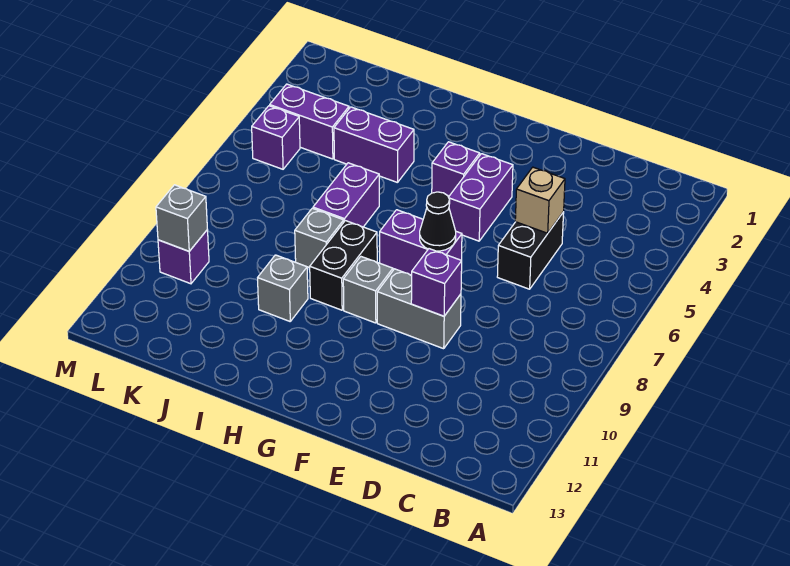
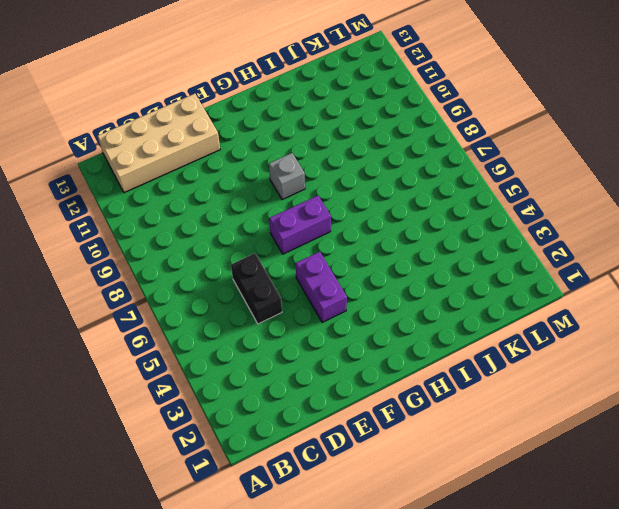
tan 2x4 brick [98,94,220,193] -> none
none -> grey 1x2 brick [377,269,461,349]
none -> purple 1x1 brick [432,142,480,197]
none -> black 1x2 brick [310,221,377,310]

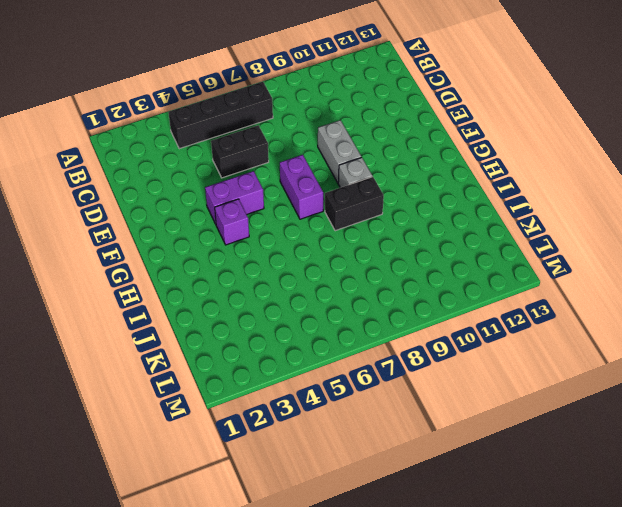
black 1x4 brick [169,82,273,149] -> none
none -> purple 1x2 brick [334,107,414,183]
none -> purple 1x2 brick [313,163,379,227]
none -> grey 1x1 brick [295,208,344,268]

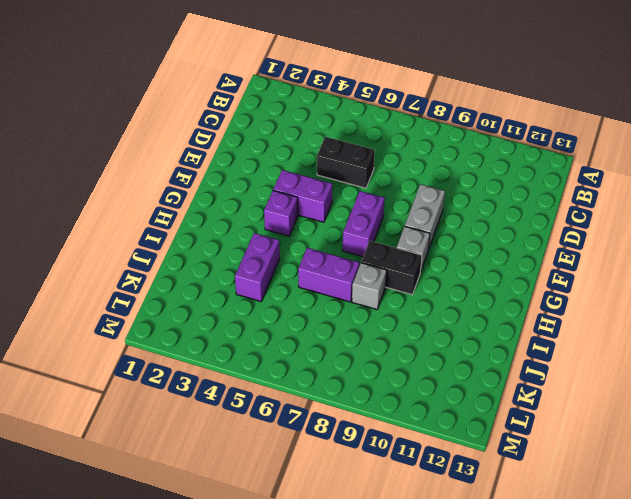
none -> grey 1x1 brick [258,255,308,321]
none -> purple 1x2 brick [270,84,349,159]
none -> purple 1x1 brick [252,106,300,169]

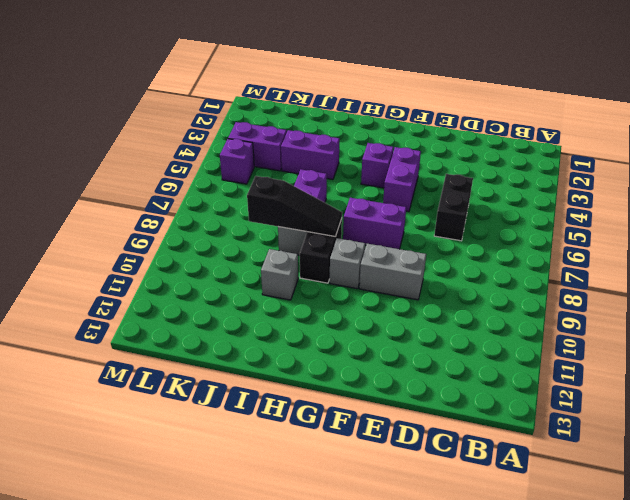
black 1x3 slope [247,176,342,237] -> none
none -> purple 1x1 brick [158,230,209,284]
none -> tan 1x1 brick [515,167,565,233]
none -> purple 1x1 brick [411,249,462,316]

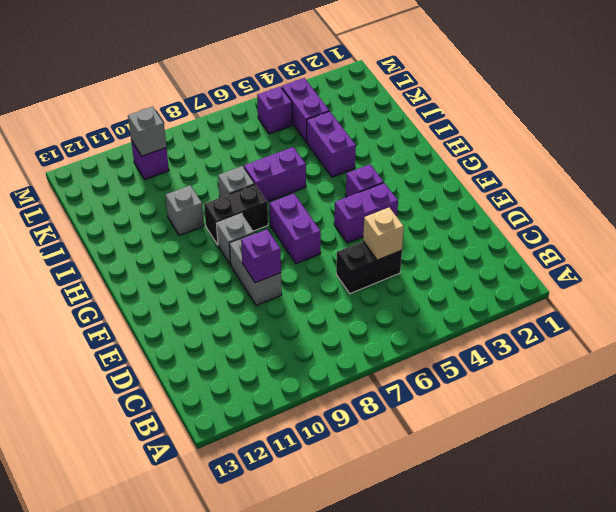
none -> black 1x1 cone [420,192,456,251]

